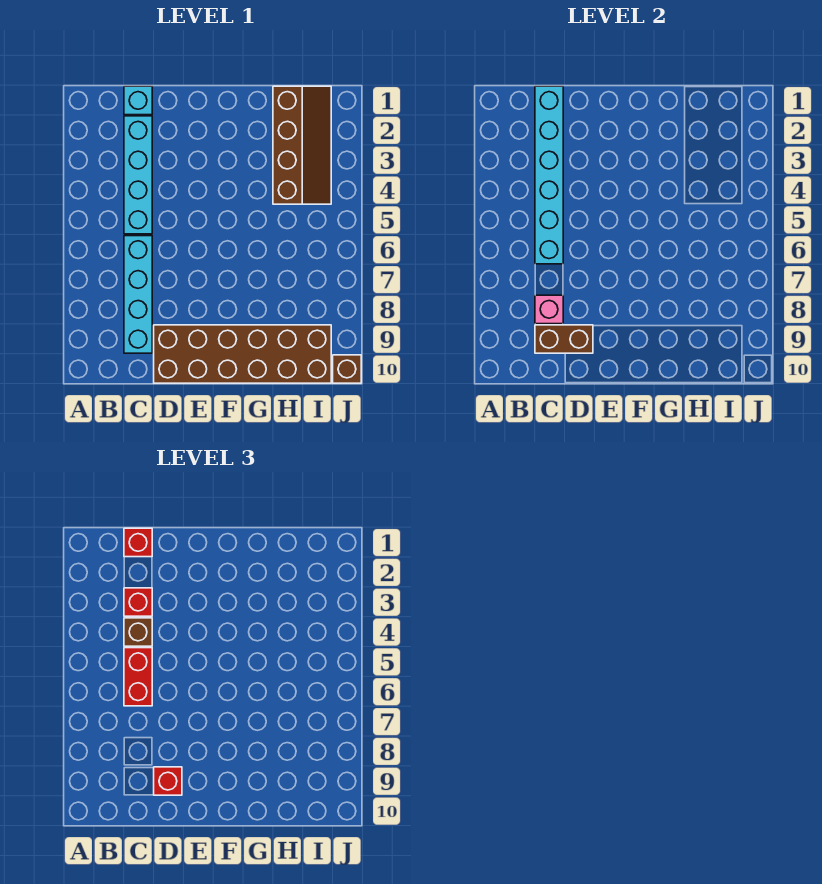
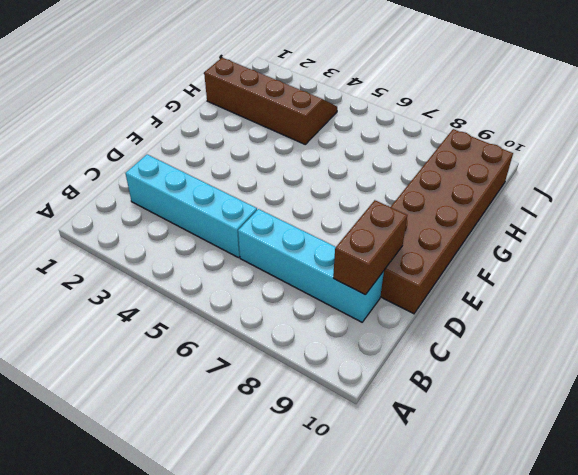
none -> cyan 1x1 brick [124,86,152,115]
none -> brown 1x1 brick [333,355,361,383]
none -> cyan 1x6 brick [535,86,563,264]

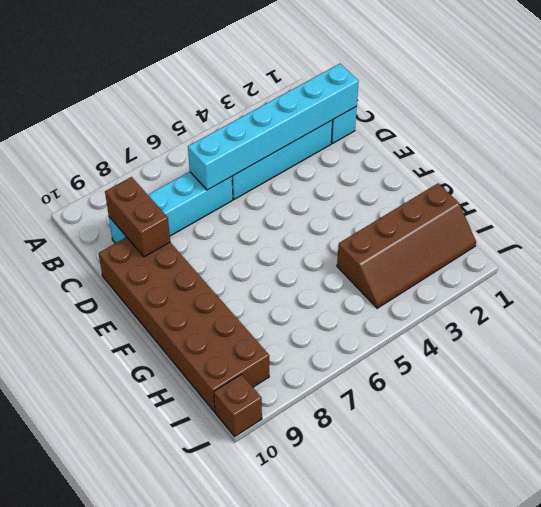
none -> pink 1x1 brick [535,295,563,324]
none -> red 1x1 brick [124,528,152,557]
none -> red 1x1 brick [124,588,152,616]

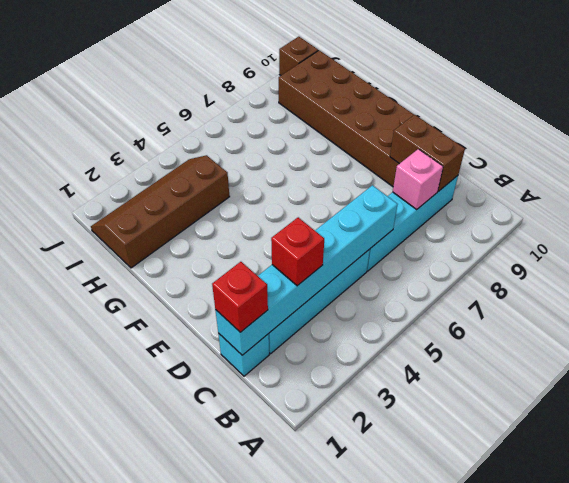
none -> brown 1x1 brick [124,618,152,646]
none -> red 1x2 brick [124,648,152,706]
none -> red 1x1 brick [154,767,182,795]

